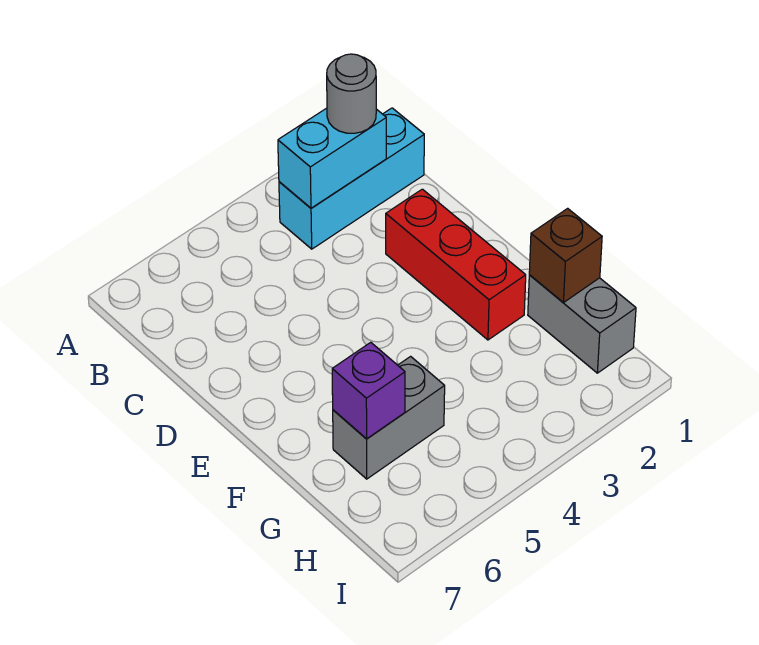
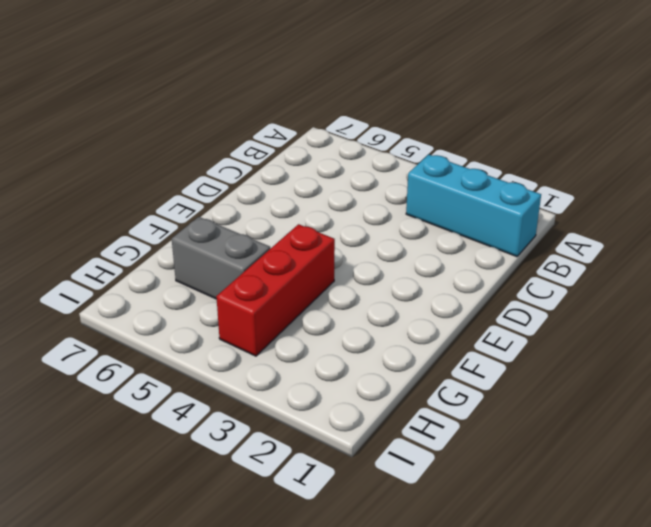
red 1x3 brick [216,224,335,356] -> red 1x3 brick moved to [386,189,526,340]
none -> grey 1x2 brick [528,275,636,373]
none -> cyan 1x2 brick [278,108,386,208]

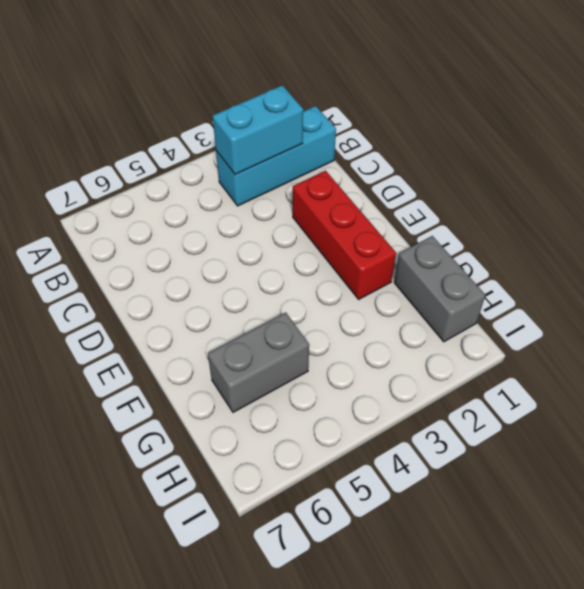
none -> brown 1x1 brick [529,208,602,303]
none -> purple 1x1 brick [332,342,405,439]

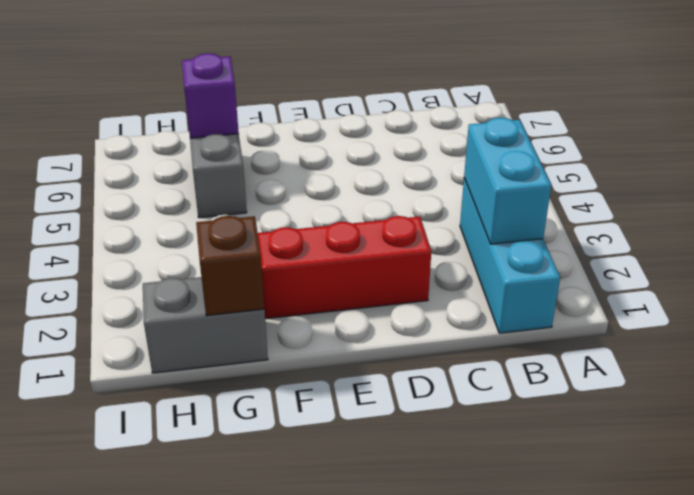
none -> grey 1x1 round brick [327,54,376,133]

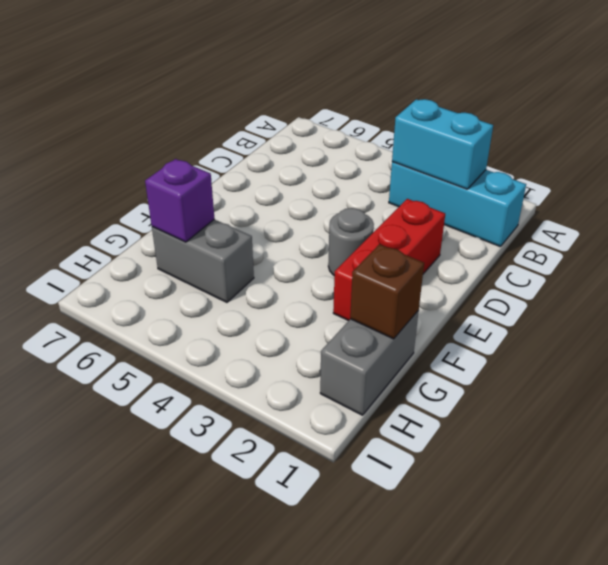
grey 1x1 round brick [328,208,374,276] -> grey 1x1 round brick moved to [327,54,376,133]

